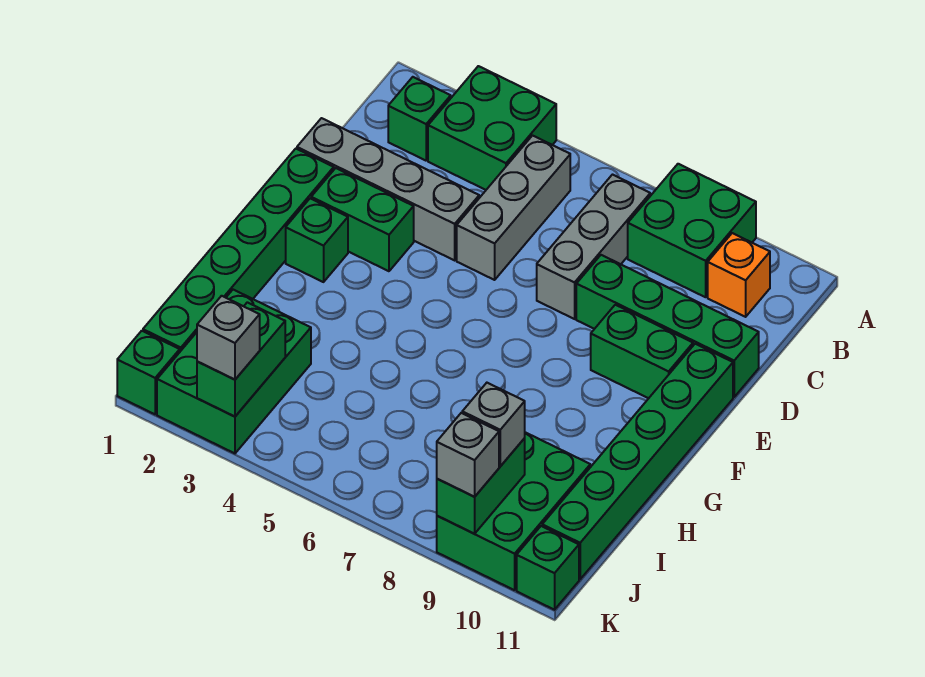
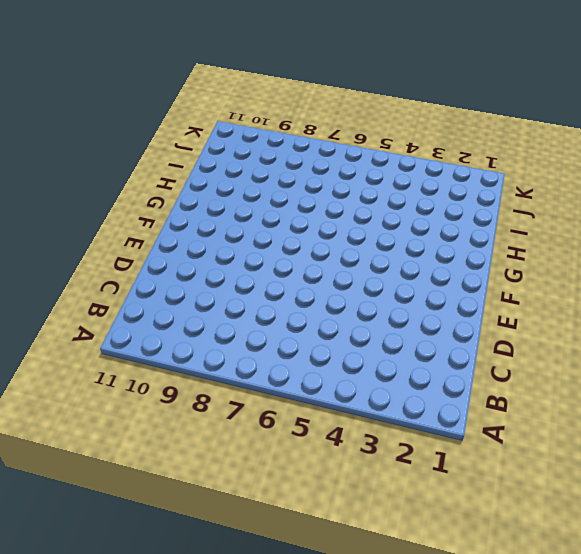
none -> green 2x2 brick [428,66,556,190]
none -> green 2x2 brick [628,164,756,297]
none -> green 1x1 brick [388,77,451,161]

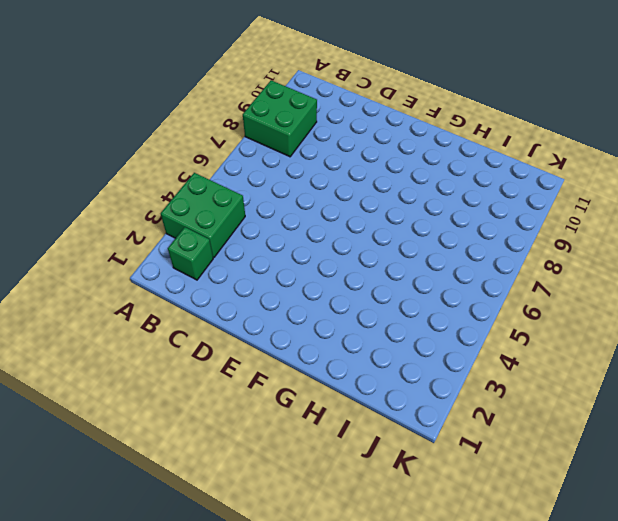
none -> grey 1x3 brick [457,136,570,280]
none -> grey 1x3 brick [537,175,650,319]
none -> orange 1x1 brick [708,233,770,317]

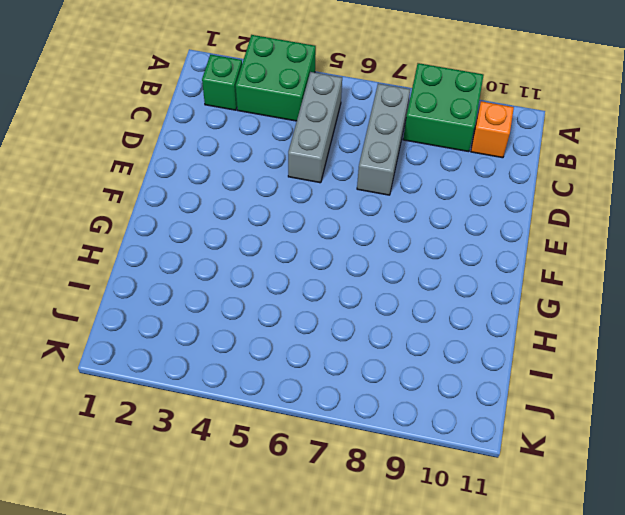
none -> grey 1x4 brick [297,118,479,260]
none -> green 1x4 brick [576,255,759,397]
none -> green 1x6 brick [143,149,334,351]

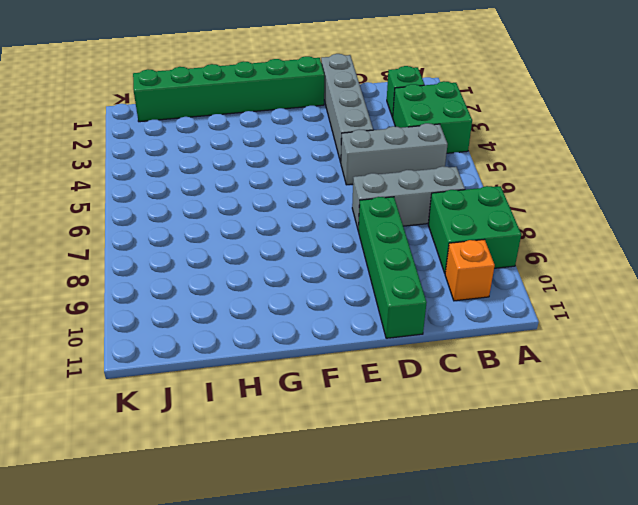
none -> green 1x2 brick [311,168,414,271]
none -> green 1x2 brick [591,305,693,398]
none -> green 1x6 brick [542,344,733,579]

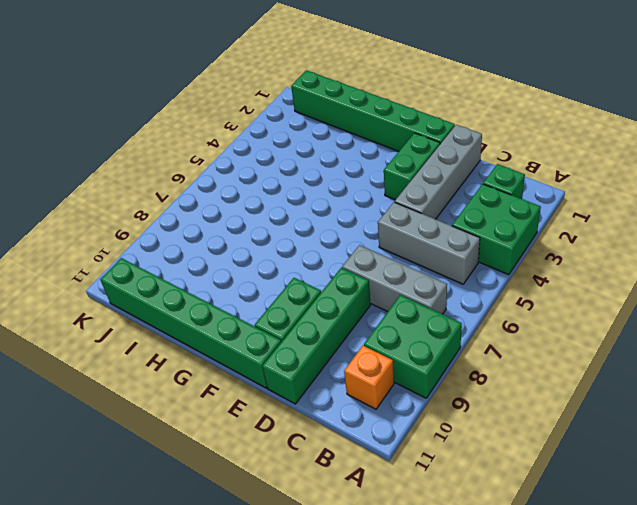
none -> green 1x1 brick [286,198,348,282]
none -> green 2x3 brick [157,290,311,453]
none -> green 2x3 brick [437,432,590,590]

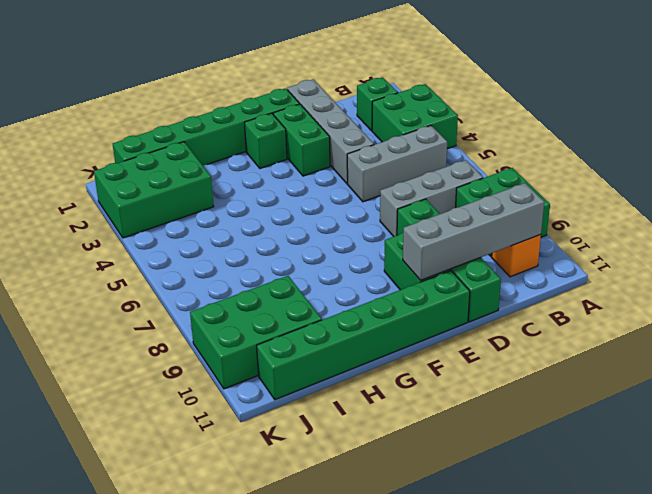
grey 1x4 brick [403,183,544,280] -> none
none -> green 1x1 brick [117,331,180,414]
none -> green 1x1 brick [517,526,579,610]
none -> green 1x2 brick [197,302,285,417]

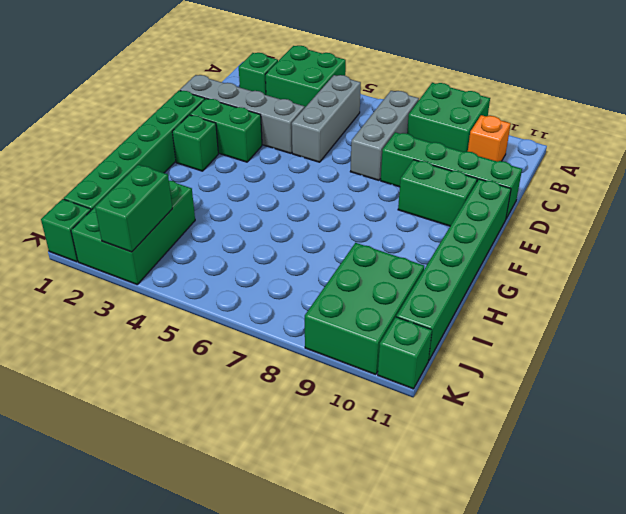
none -> green 1x2 brick [437,438,525,534]
none -> grey 1x1 brick [462,383,525,466]
none -> grey 1x1 brick [197,296,260,380]

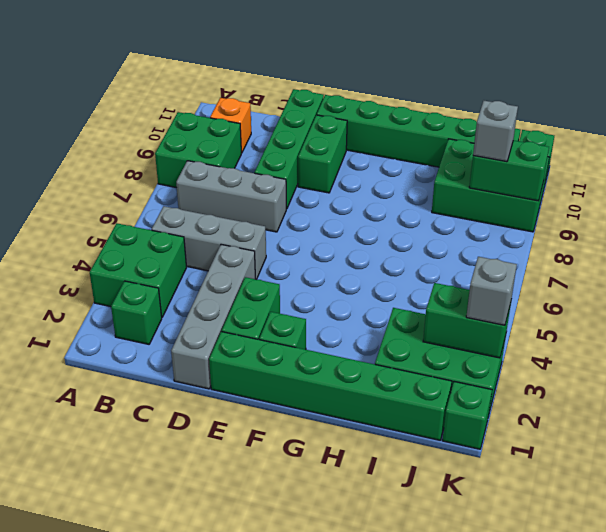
none -> grey 1x1 brick [437,413,499,497]

